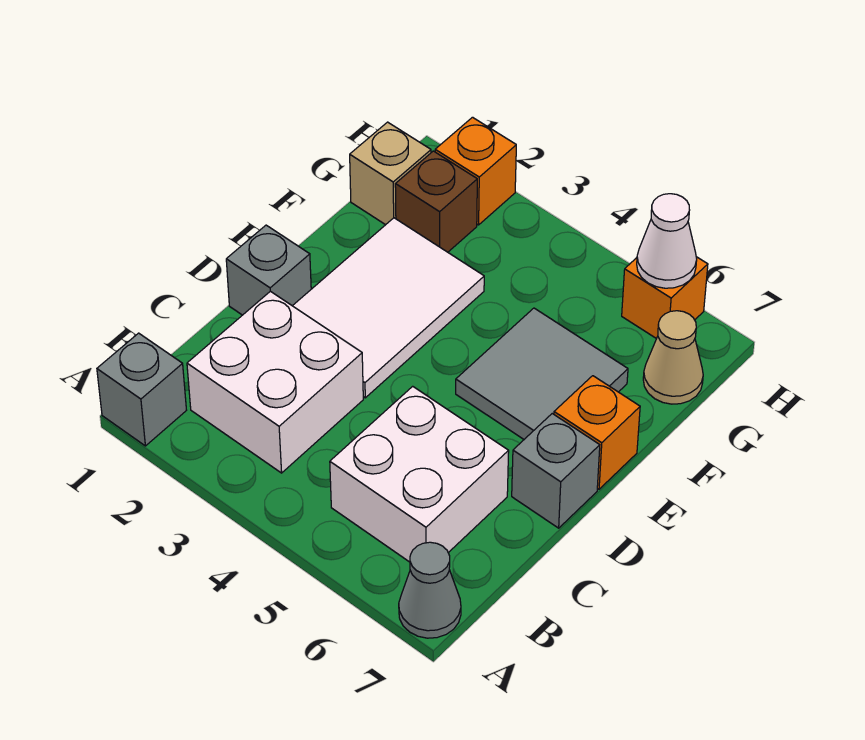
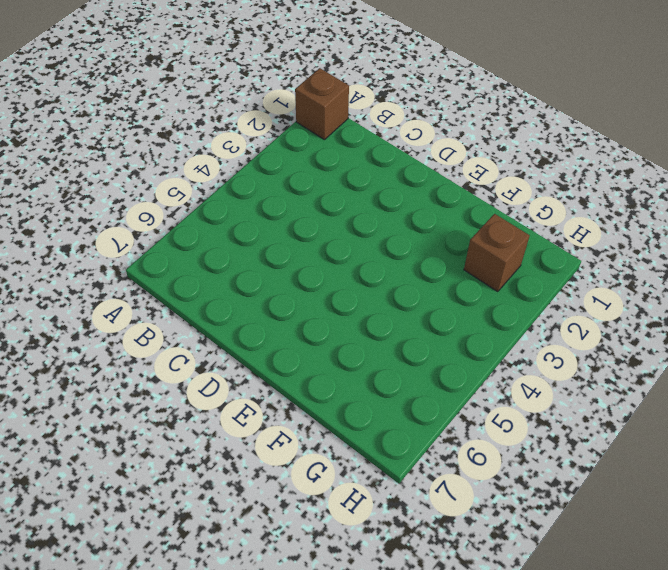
brown 1x1 brick [295,68,349,140] -> grey 1x1 brick [97,333,186,446]
none -> grey 1x1 cone [399,542,461,638]
none -> white 2x2 brick [187,291,363,473]
none -> white 2x2 brick [330,386,509,562]

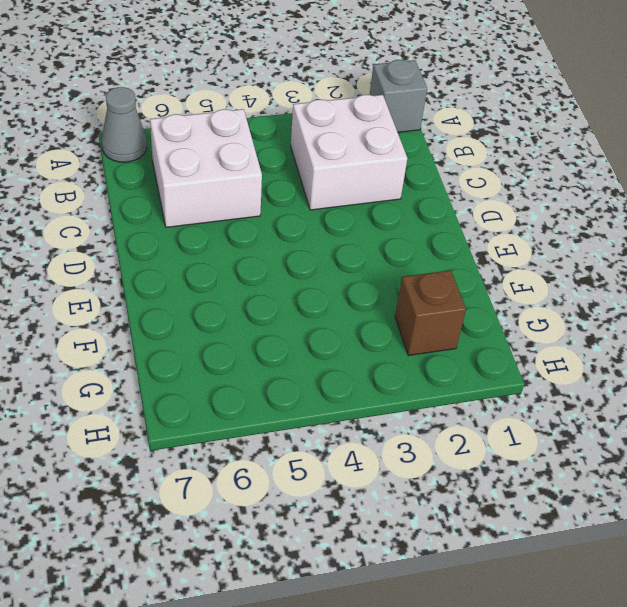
none -> grey 1x1 brick [226,225,311,315]
none -> white 2x3 tile [293,218,484,398]
none -> grey 1x1 brick [512,414,600,528]

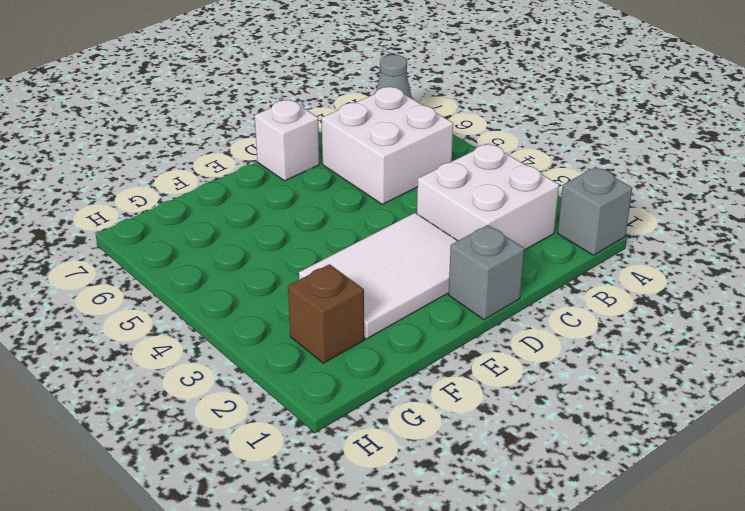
white 1x1 brick [255,100,320,181] -> grey 1x1 brick [512,414,600,528]
none -> grey 2x2 tile [456,308,628,439]
none -> orange 1x1 brick [554,376,640,489]
none -> tan 1x1 brick [350,122,431,225]

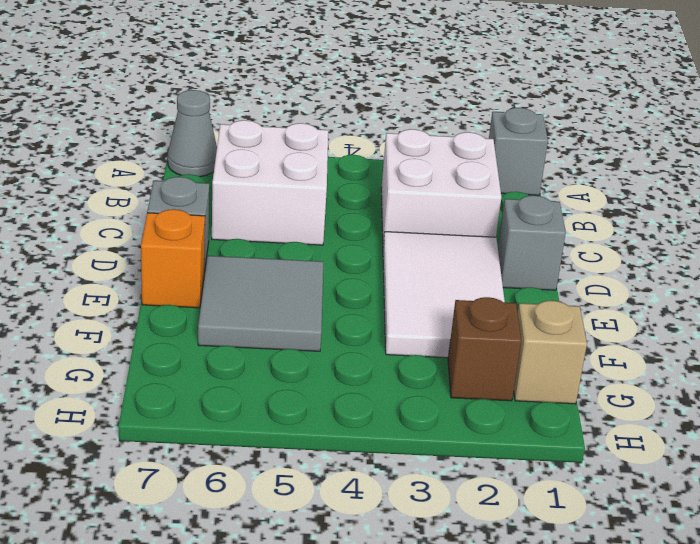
none -> tan 1x1 cone [643,311,703,404]
none -> orange 1x1 brick [435,117,516,225]
none -> orange 1x1 brick [622,257,708,339]

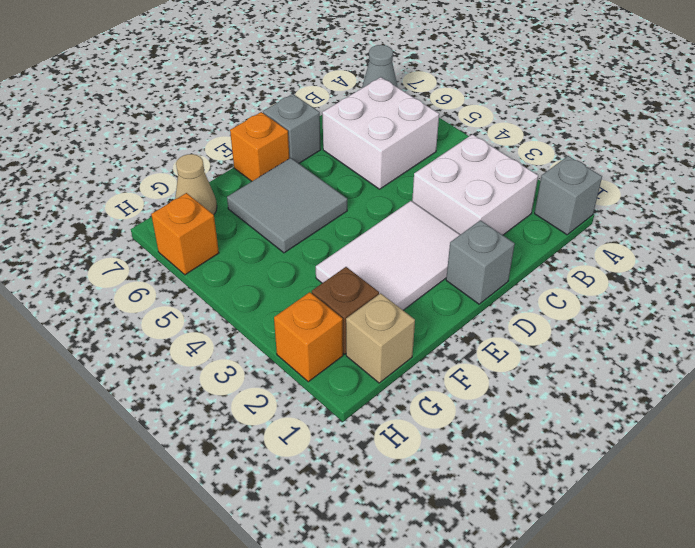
none -> white 1x1 cone [637,194,697,288]

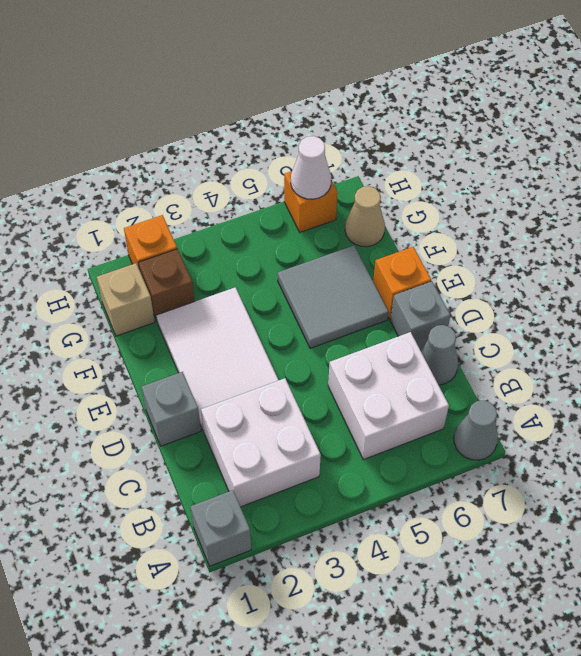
grey 1x1 cone [420,325,458,385] -> none

